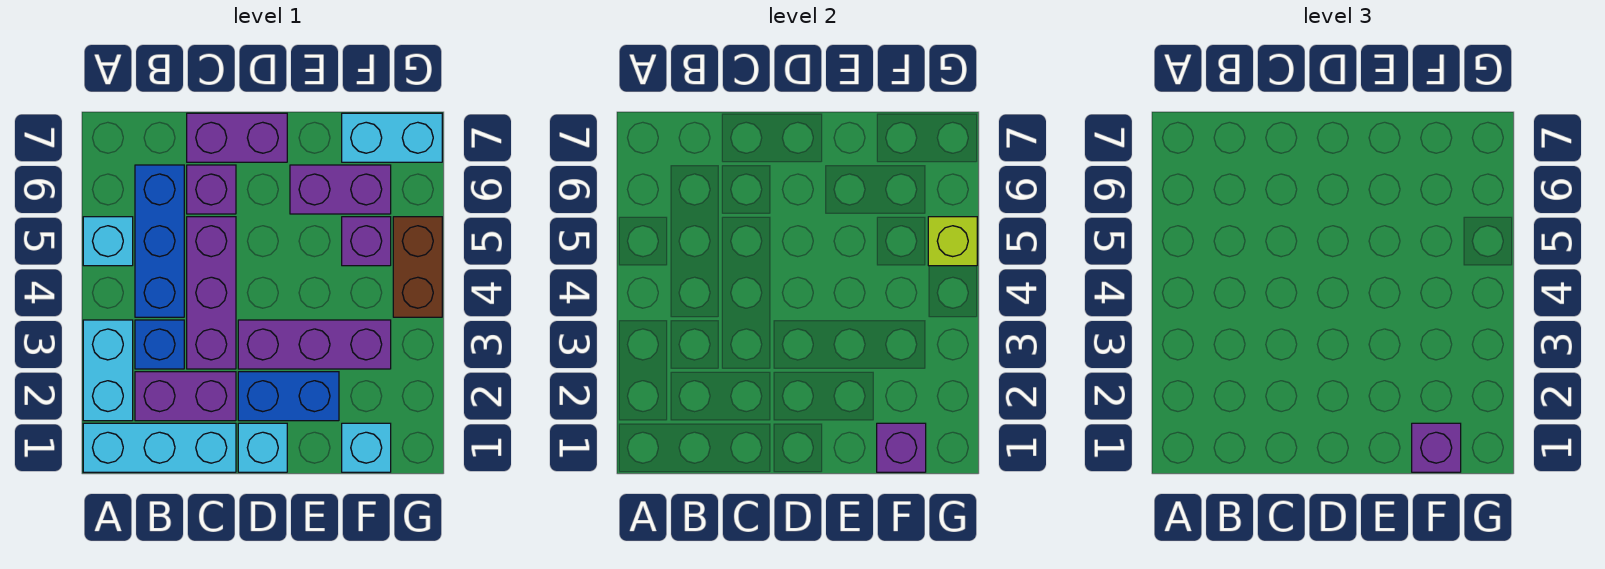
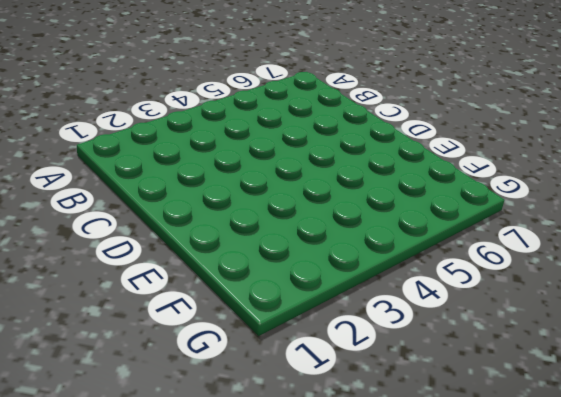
none -> cyan 1x3 brick [83,423,236,472]
none -> cyan 1x2 brick [83,320,133,421]
none -> cyan 1x1 brick [83,217,133,266]

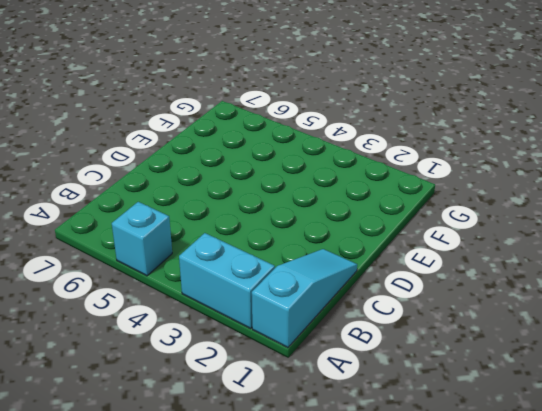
cyan 1x3 slope [252,249,357,348] -> cyan 1x3 brick [83,423,236,472]
none -> purple 1x2 brick [135,372,236,421]
none -> blue 1x1 brick [135,320,184,369]
none -> blue 1x3 brick [135,165,184,317]

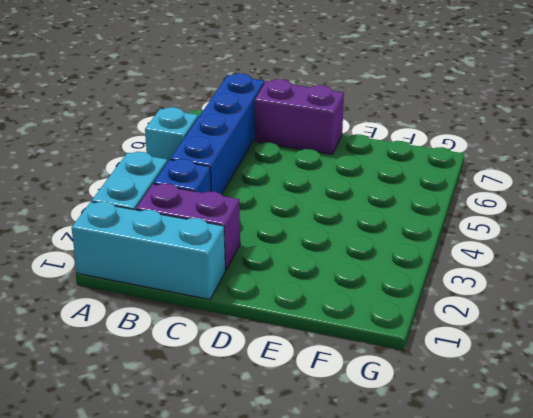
blue 1x4 brick [170,73,264,194] -> blue 1x3 brick [135,165,184,317]
none -> purple 1x3 brick [187,217,236,369]
none -> purple 1x1 brick [187,165,236,214]
none -> cyan 1x1 brick [238,423,287,472]

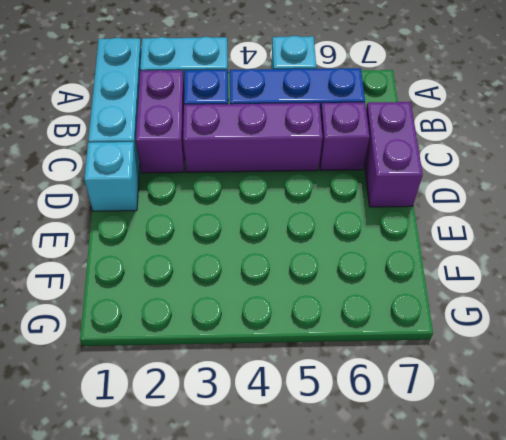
none -> blue 1x2 brick [238,372,339,421]
none -> purple 1x3 brick [238,320,391,369]
none -> purple 1x2 brick [290,165,391,214]

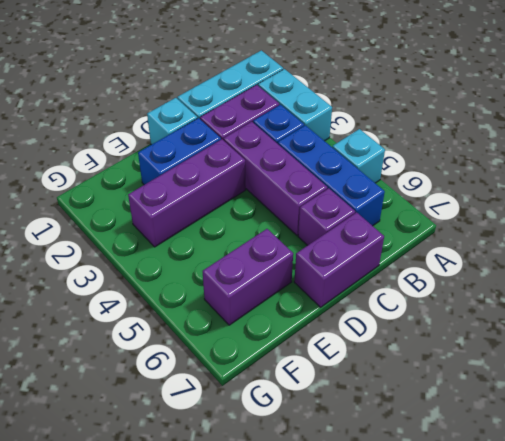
none -> cyan 1x1 brick [342,423,391,472]
none -> purple 1x1 brick [342,217,391,266]
none -> cyan 1x2 brick [342,113,442,162]

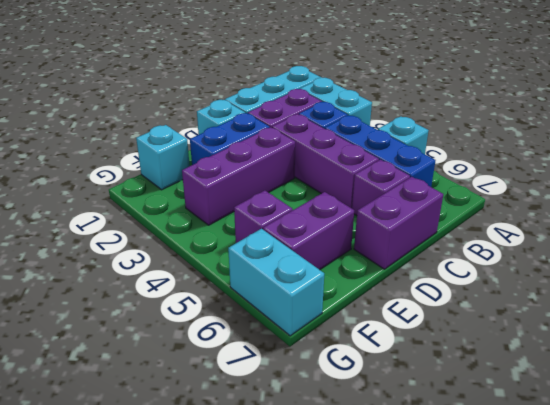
cyan 1x2 brick [228,229,324,336] -> cyan 1x2 brick turned to [342,113,442,162]
none -> brown 1x2 brick [393,217,442,317]
none -> purple 1x1 brick [877,423,926,472]
none -> lime 1x1 brick [928,217,977,266]

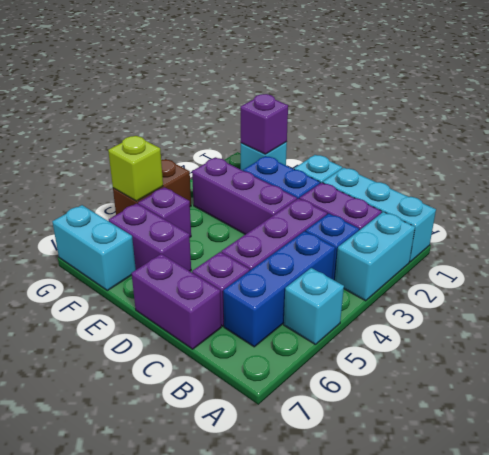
none -> purple 1x1 brick [1412,423,1461,472]

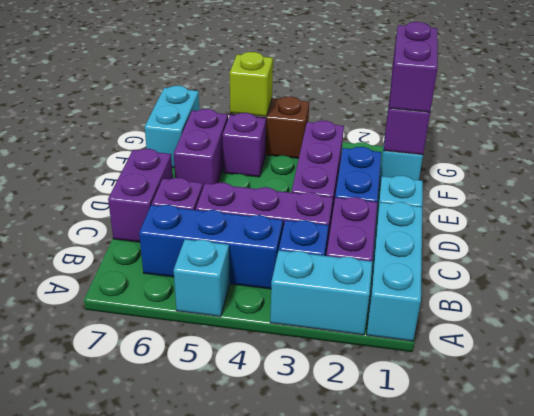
purple 1x2 brick [389,22,438,112] -> purple 1x1 brick [1412,423,1461,472]

